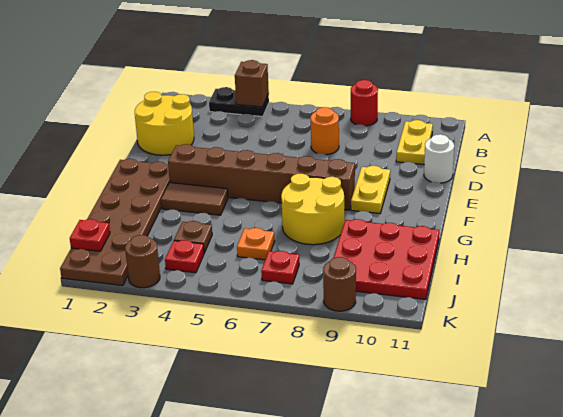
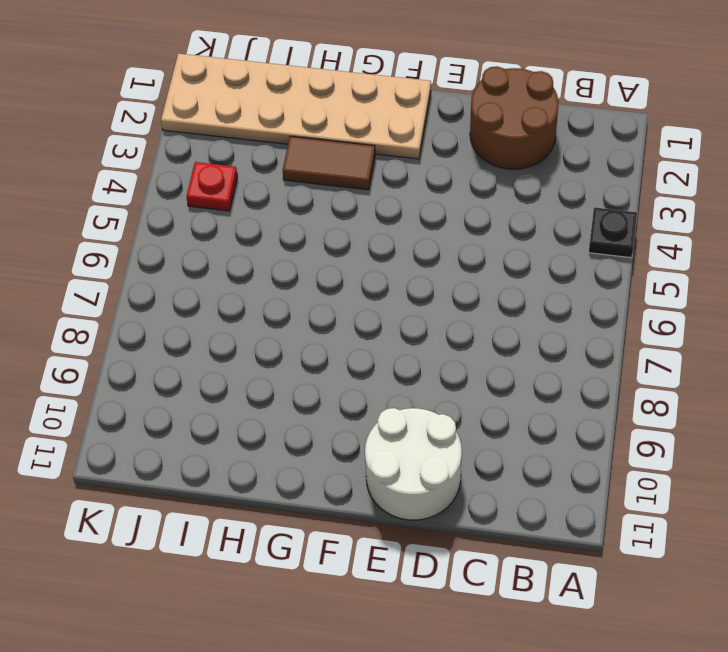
black 1x1 plate [589,207,637,258] -> black 1x2 plate [209,87,269,117]
brown 2x2 round brick [470,66,559,169] -> yellow 2x2 round brick [135,92,194,155]
white 2x2 round brick [365,408,462,520] -> white 1x1 round brick [424,134,454,183]
tan 2x6 plate [161,54,431,159] -> brown 2x6 plate [60,159,170,286]
brown 1x2 tile [282,136,375,190] -> brown 1x2 tile turned to [161,183,228,215]
none -> red 1x1 round brick [351,80,378,126]
none -> yellow 1x2 plate [396,120,433,165]
none -> orange 1x1 round brick [311,107,339,155]

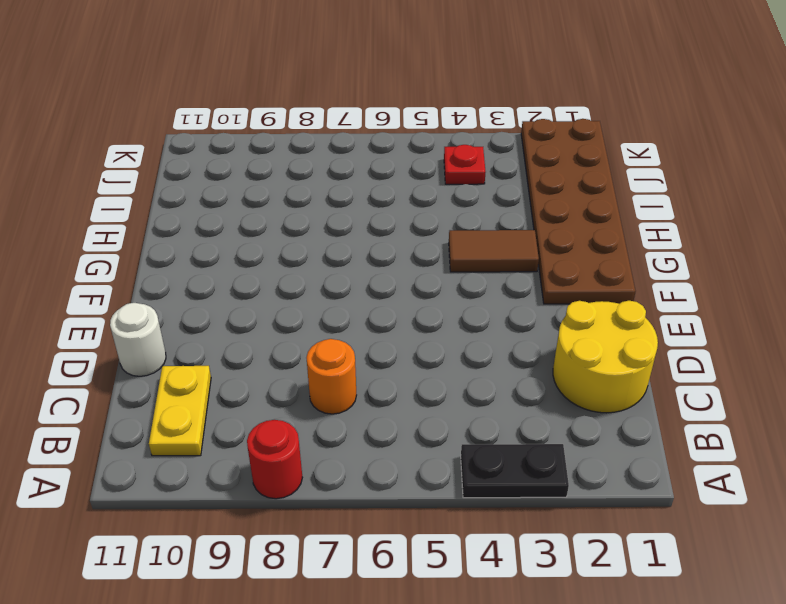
none -> yellow 1x2 plate [351,166,390,213]
none -> brown 1x6 brick [168,144,355,210]
none -> yellow 2x2 round brick [281,174,344,245]

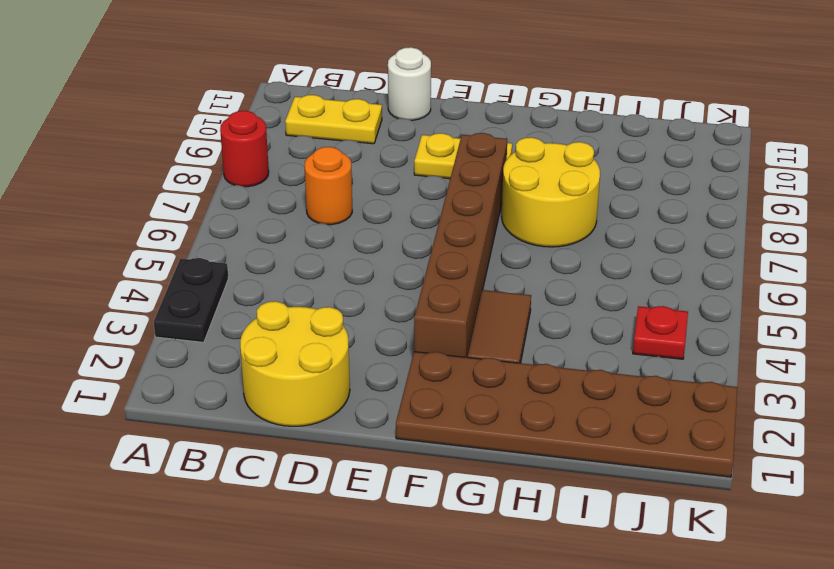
none -> red 3x3 plate [333,219,439,299]
none -> brown 1x1 plate [174,221,212,253]
none -> orange 1x1 plate [237,228,275,260]

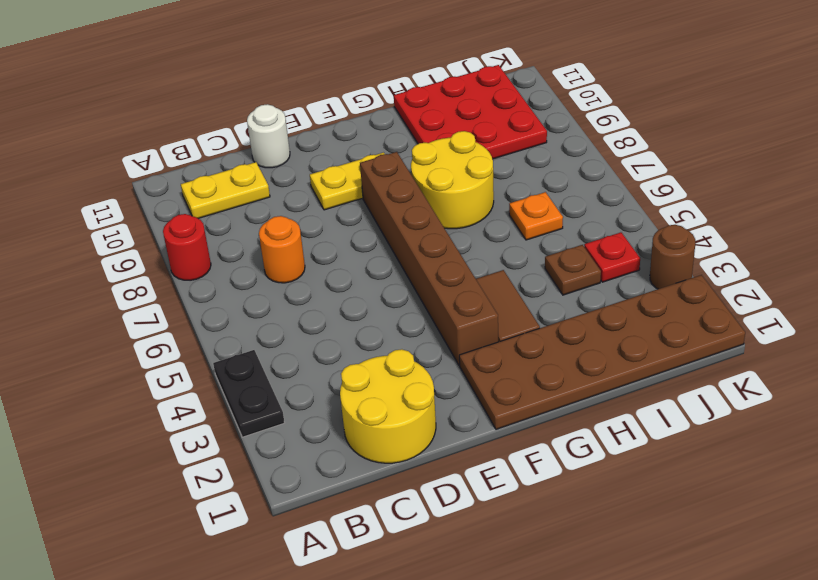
none -> red 1x1 plate [261,251,299,284]
none -> brown 1x1 round brick [323,257,356,311]
none -> brown 1x1 brick [235,60,269,107]

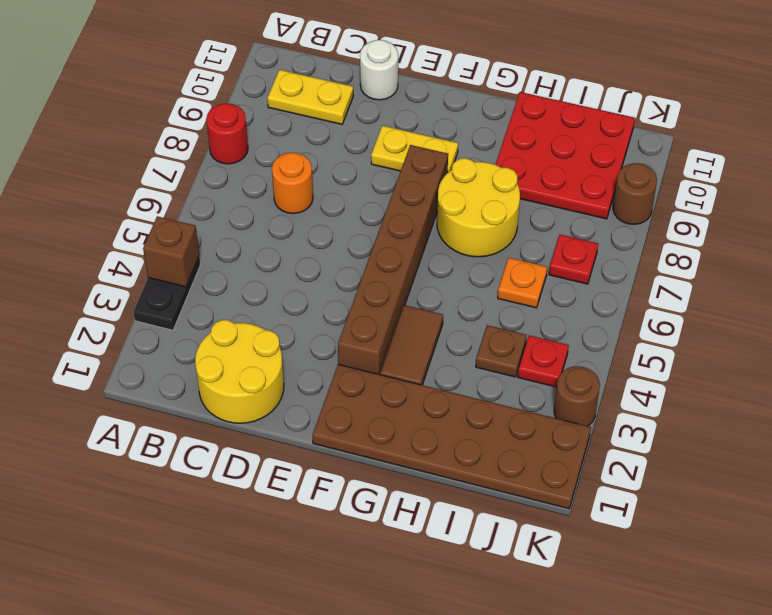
none -> red 1x1 plate [70,219,110,251]

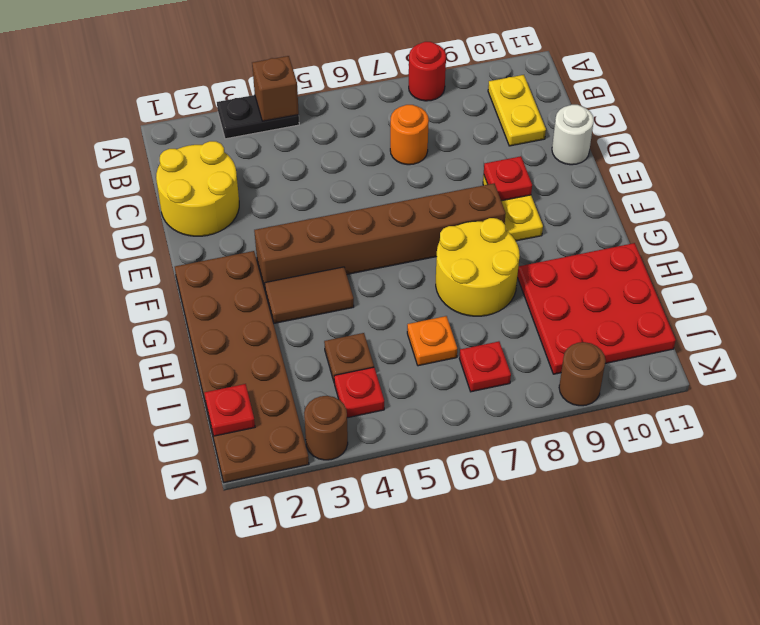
red 1x1 plate [484,156,532,201] -> none

